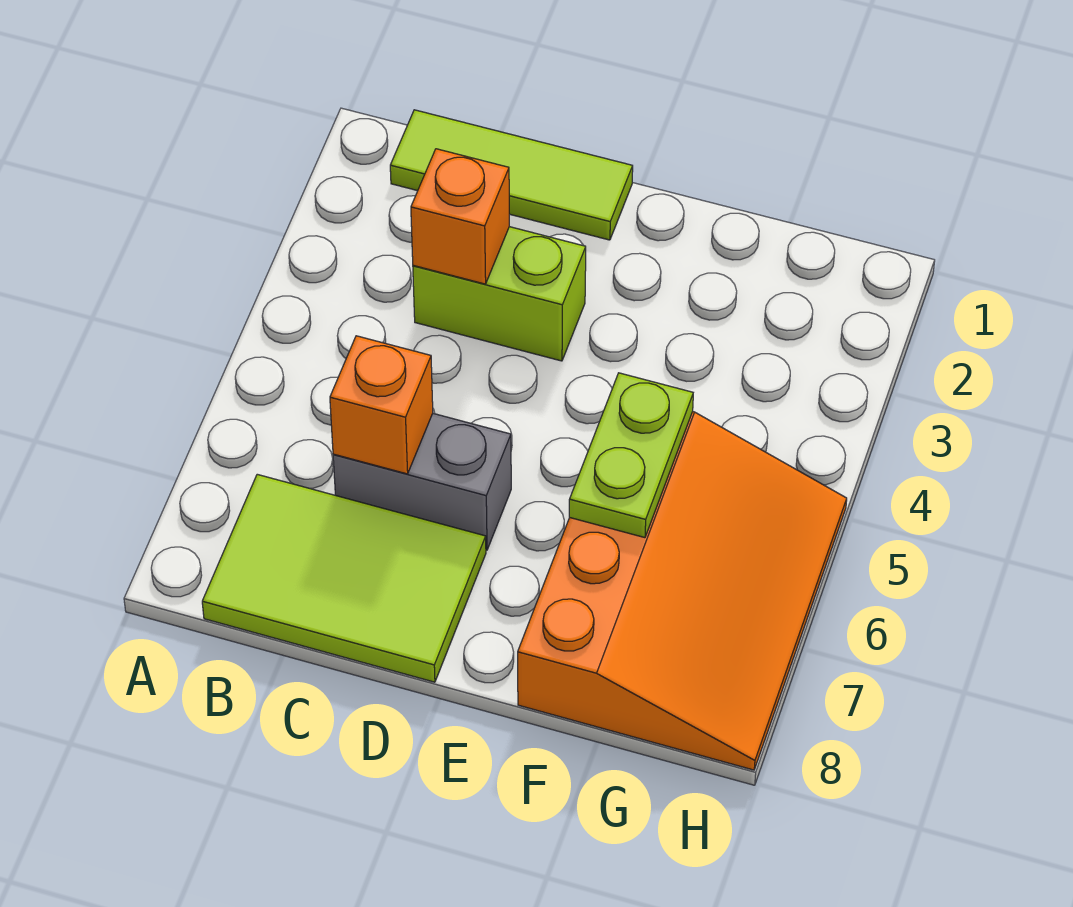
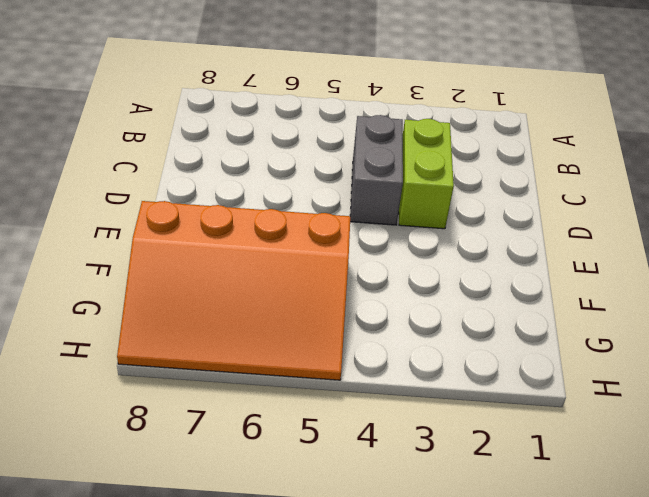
grey 1x2 brick [350,115,403,225] -> grey 1x2 brick moved to [333,414,511,550]
none -> lime 1x3 tile [390,110,633,240]
none -> lime 2x3 tile [202,474,486,682]

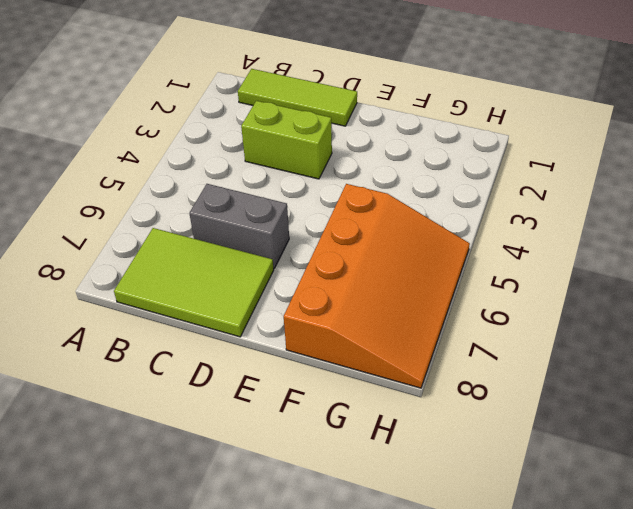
none -> orange 1x1 brick [411,149,509,284]
none -> orange 1x1 brick [330,336,433,474]

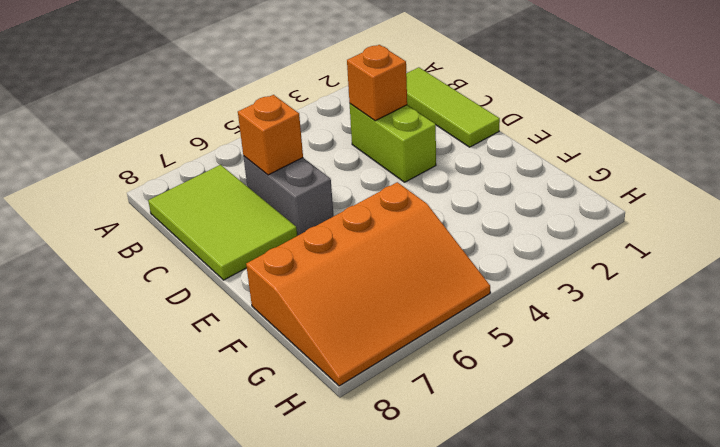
none -> lime 1x2 plate [569,373,693,538]

